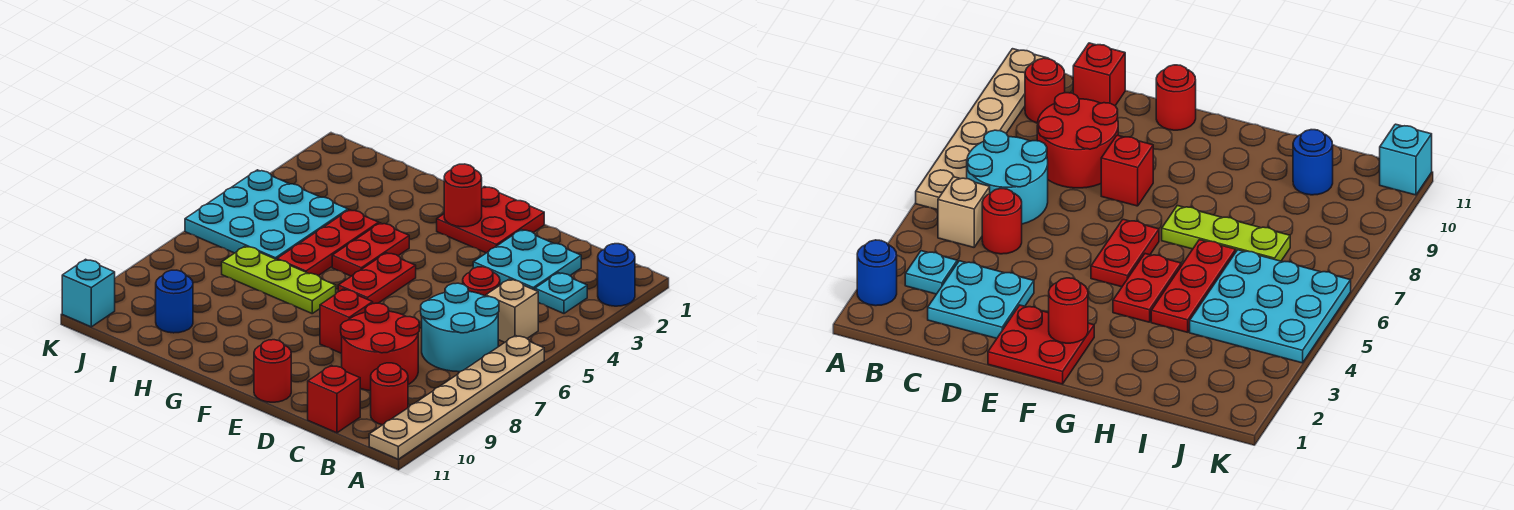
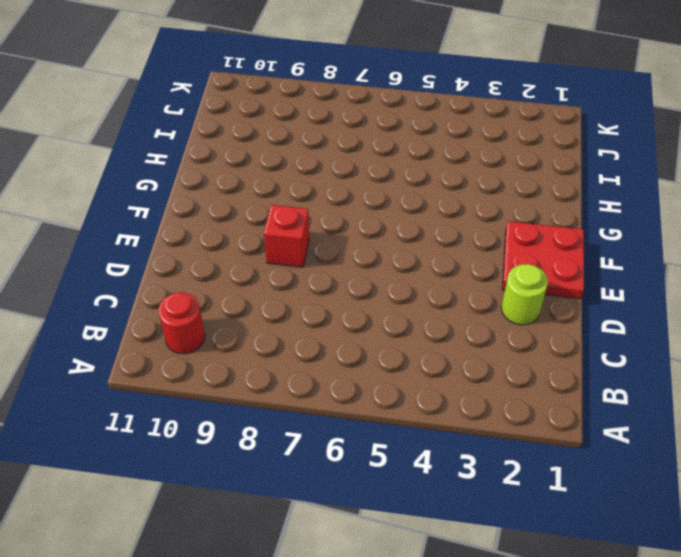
lime 1x1 round brick [501,264,548,325] -> cyan 2x2 plate [473,230,581,290]
none -> blue 1x1 round brick [598,244,635,306]
none -> tan 1x6 plate [369,336,544,459]
none -> cyan 1x1 plate [535,273,587,313]

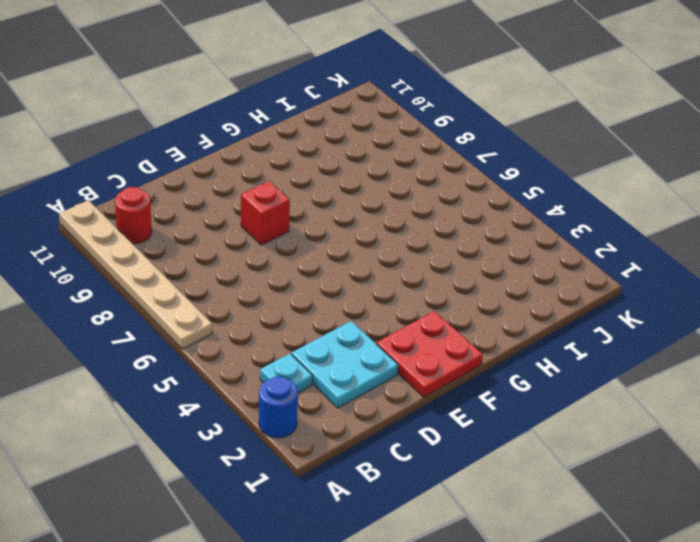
none -> tan 1x1 brick [486,279,538,342]
none -> cyan 2x2 round brick [421,283,499,372]
none -> red 1x1 round brick [463,267,500,296]

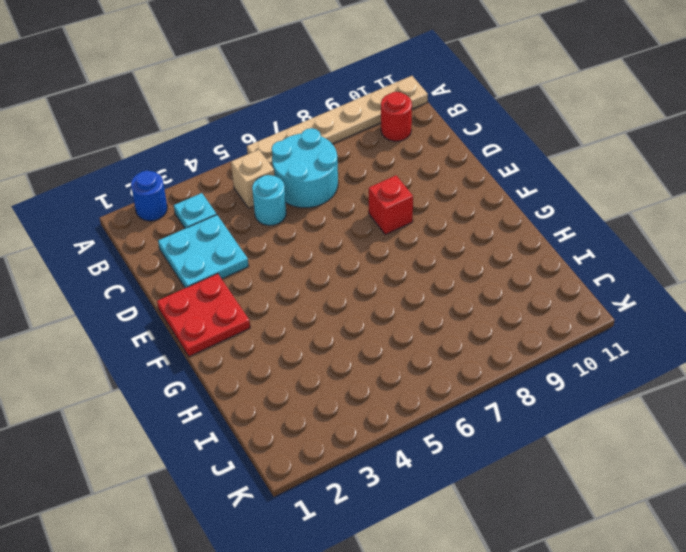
cyan 1x1 round brick [252,175,286,226] -> red 1x1 round brick [463,267,500,296]
none -> red 2x2 round brick [341,303,419,391]
none -> red 1x1 brick [308,365,360,433]
none -> red 1x1 round brick [254,340,291,402]

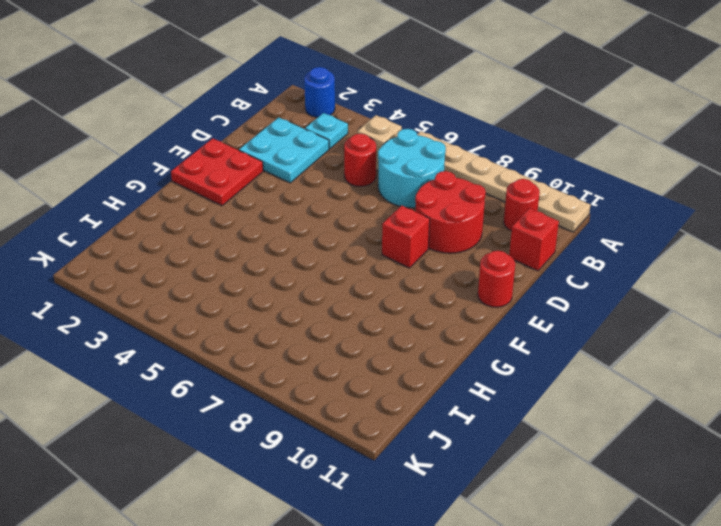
none -> red 1x2 plate [338,253,416,304]
none -> red 1x2 plate [332,223,409,276]
none -> lime 1x3 plate [222,246,336,313]

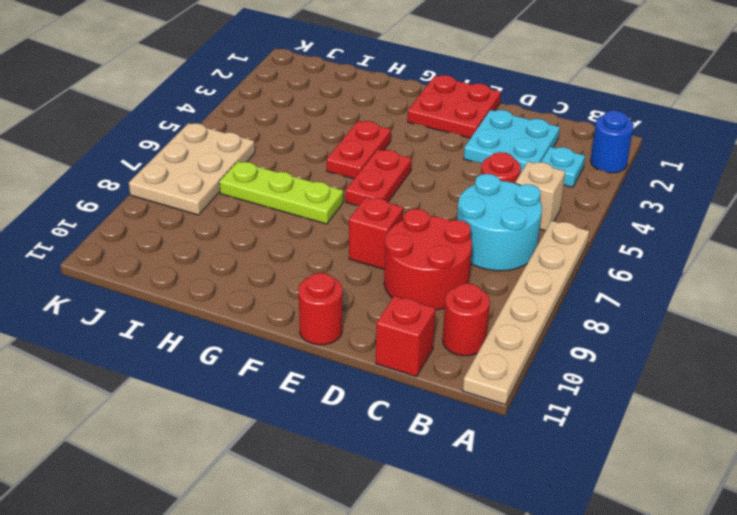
tan 2x3 plate [129,123,255,215] -> cyan 3x3 plate [185,170,348,260]
none -> red 1x3 plate [277,210,379,276]
none -> blue 1x1 round brick [156,270,193,333]
none -> cyan 1x1 brick [62,259,115,327]

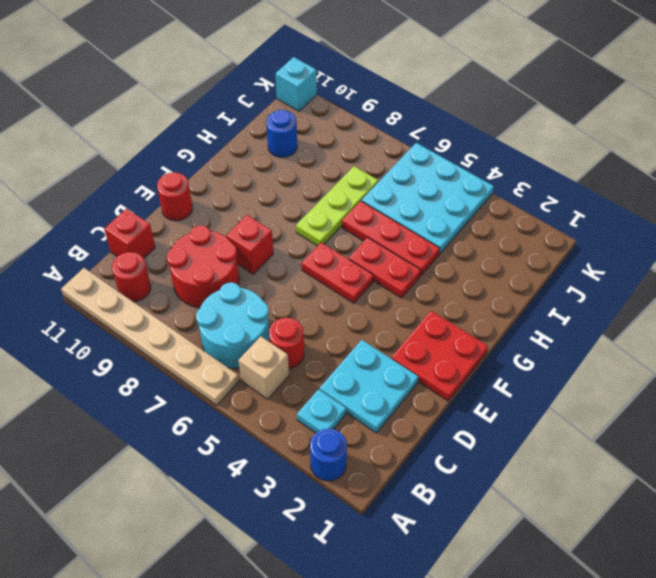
none -> red 1x1 round brick [444,164,482,227]

